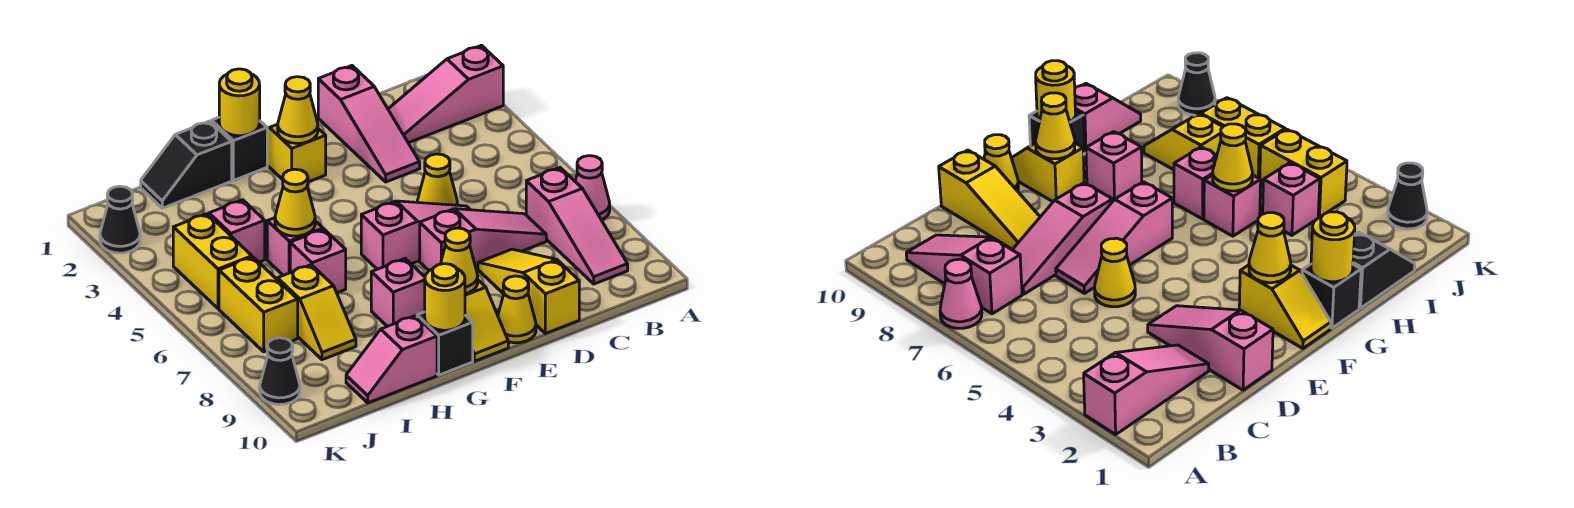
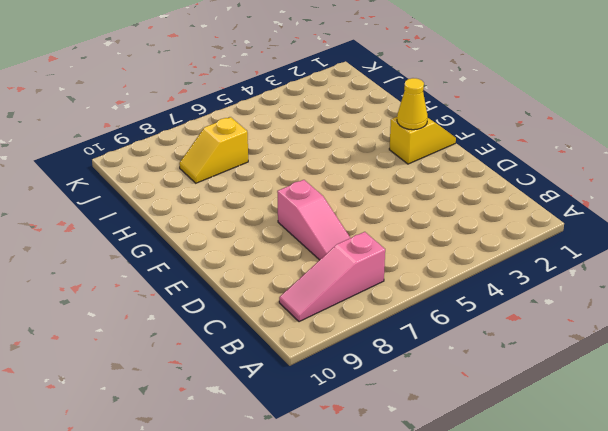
none -> pink 1x3 slope [388,45,503,143]
none -> pink 1x1 cone [575,156,610,220]
none -> pink 1x3 slope [318,66,420,182]

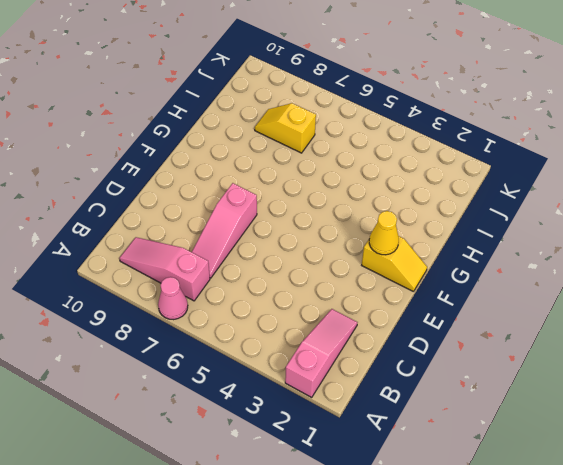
none -> pink 1x3 slope [318,66,420,182]
none -> yellow 1x1 cone [417,154,457,205]
none -> pink 1x3 slope [361,201,470,269]

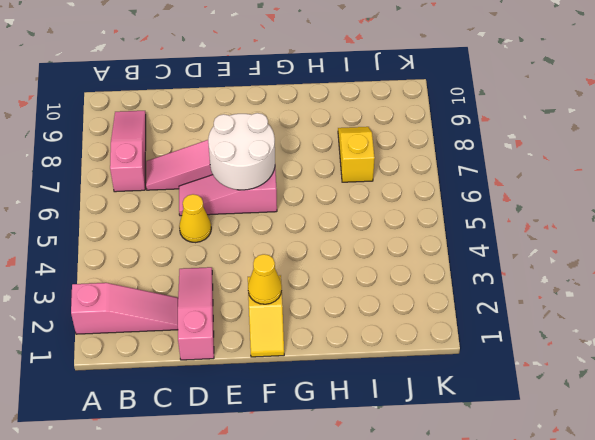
white 2x2 round brick [208,113,275,190] -> none
none -> pink 1x1 cone [575,156,610,220]
none -> yellow 1x3 slope [478,249,579,334]
none -> yellow 1x1 cone [498,276,536,343]

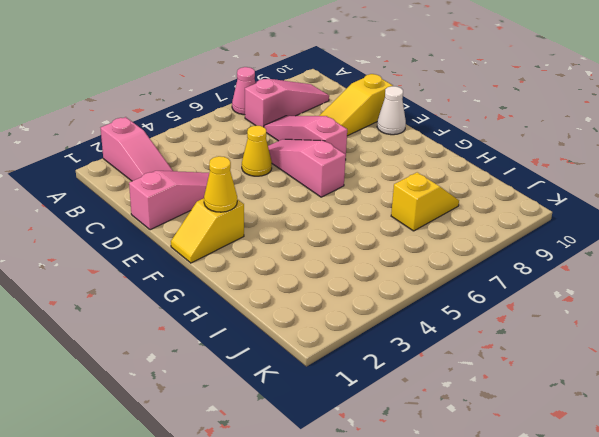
white 1x1 cone [377,86,406,135] -> yellow 1x1 cone [498,276,536,343]
none -> yellow 1x2 slope [465,280,508,361]
none -> black 1x1 brick [212,118,267,180]
none -> pink 1x1 brick [371,259,425,326]

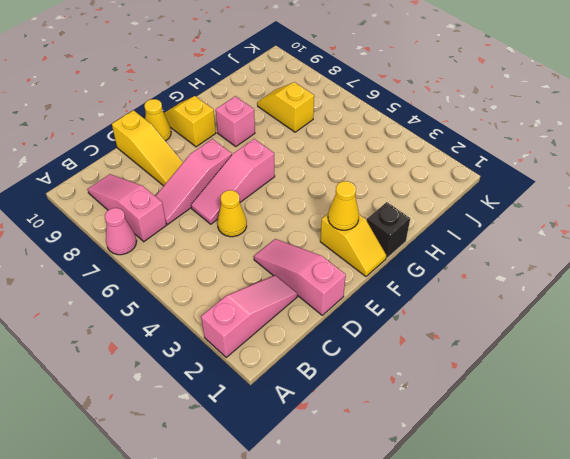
none -> black 1x1 brick [417,312,473,375]
none -> black 1x2 slope [141,121,232,208]
none -> pink 1x1 brick [267,218,323,275]

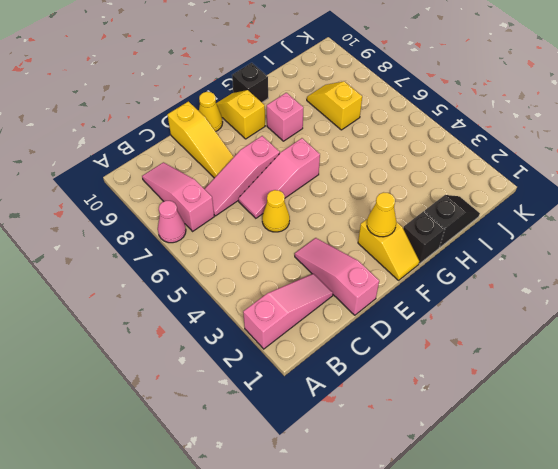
none -> pink 1x1 brick [267,218,323,275]
none -> pink 1x1 brick [290,229,346,293]
none -> pink 1x2 slope [346,316,437,403]

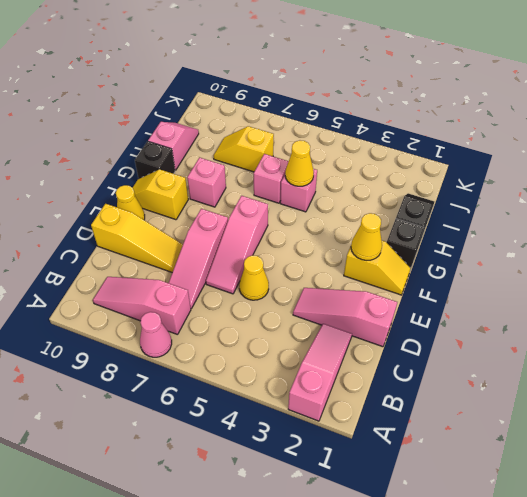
none -> pink 1x1 brick [209,200,265,262]
none -> yellow 1x2 brick [173,214,252,309]
none -> yellow 1x2 brick [219,257,298,352]

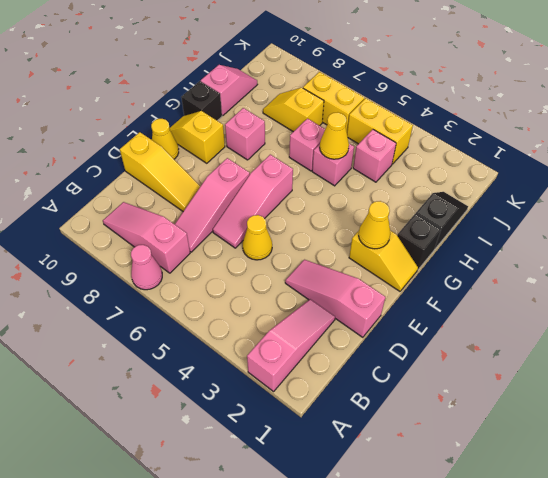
none -> black 1x1 cone [100,186,140,253]
none -> black 1x1 cone [260,338,300,405]
none -> yellow 1x1 cone [441,228,478,294]

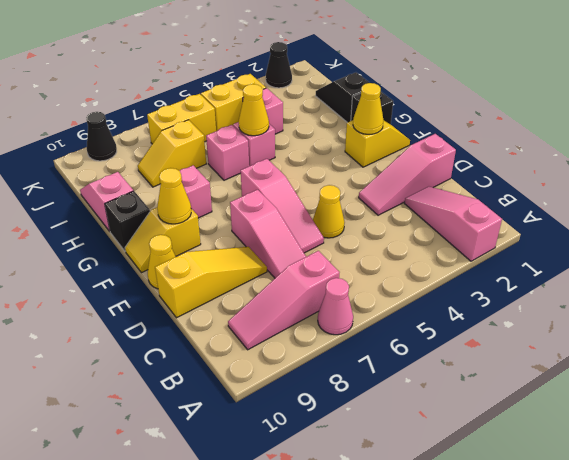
none -> yellow 1x1 round brick [219,69,260,136]
none -> yellow 1x1 round brick [425,264,465,330]

